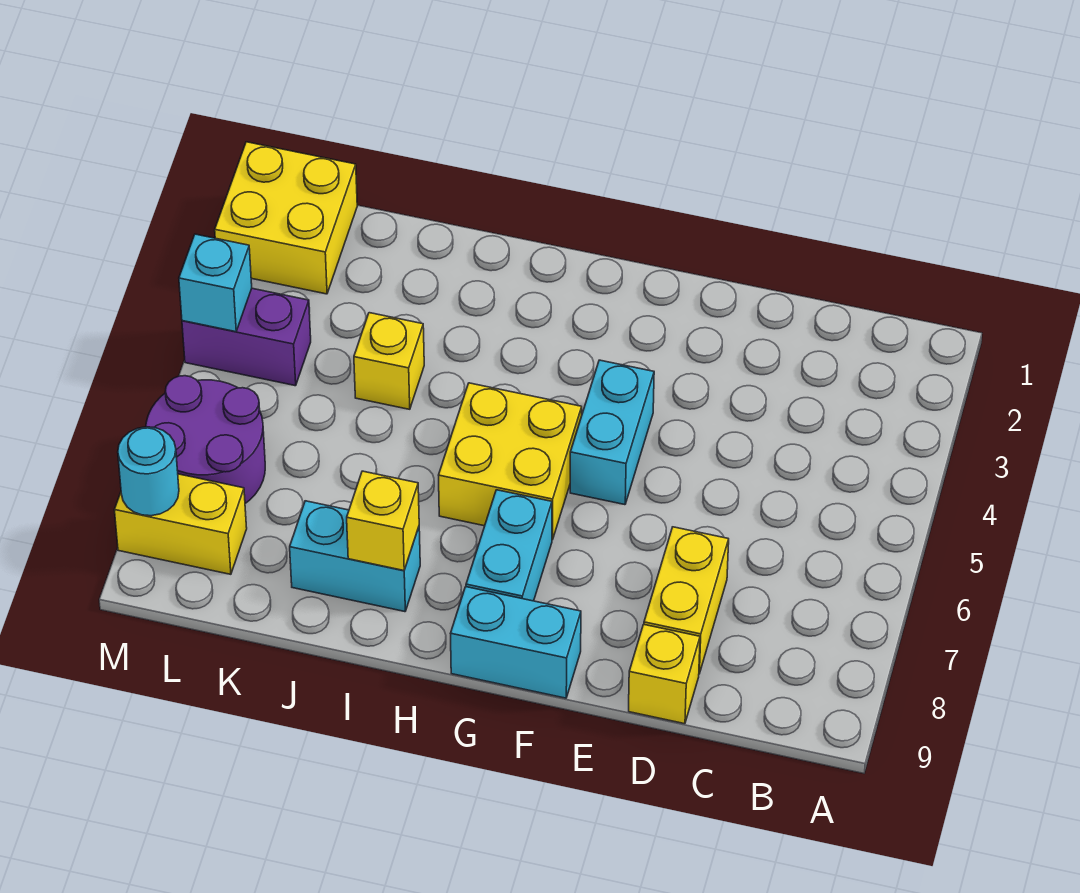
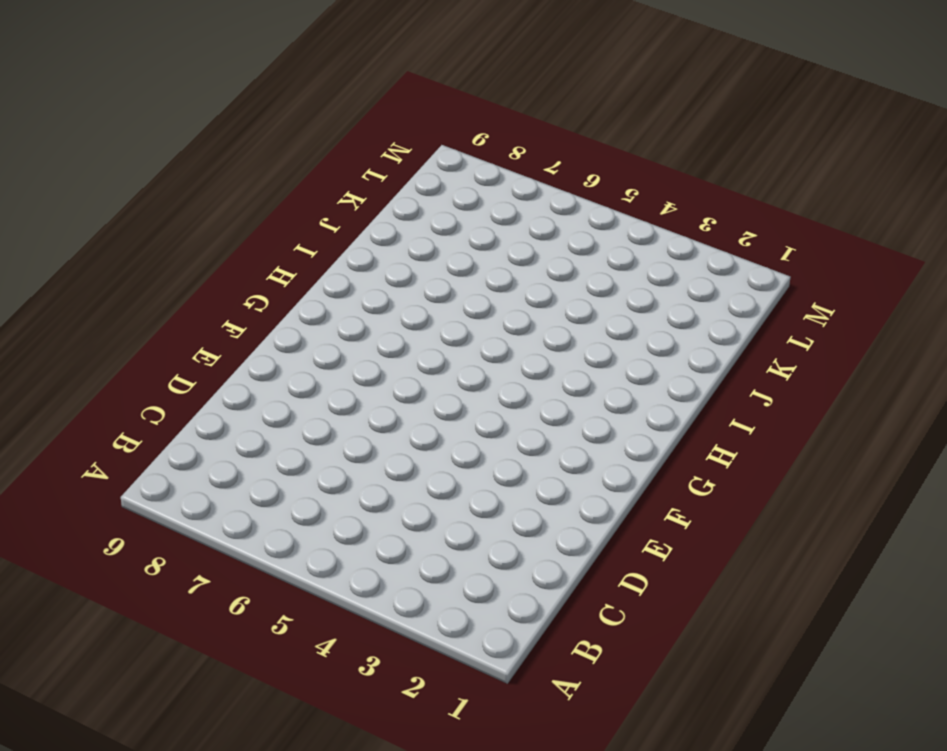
none -> yellow 1x2 brick [644,527,729,674]
none -> yellow 1x1 brick [629,625,700,724]
none -> cyan 1x2 brick [570,360,654,505]

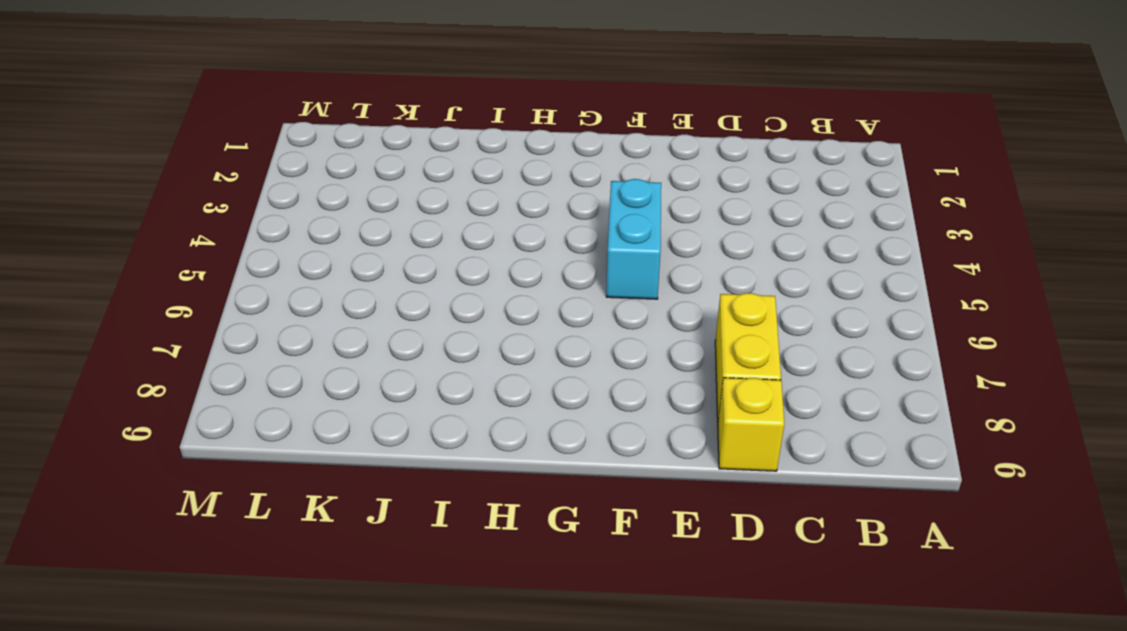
none -> cyan 1x2 brick [451,587,581,698]
none -> yellow 2x2 brick [439,383,582,540]
none -> cyan 1x2 brick [466,490,552,601]

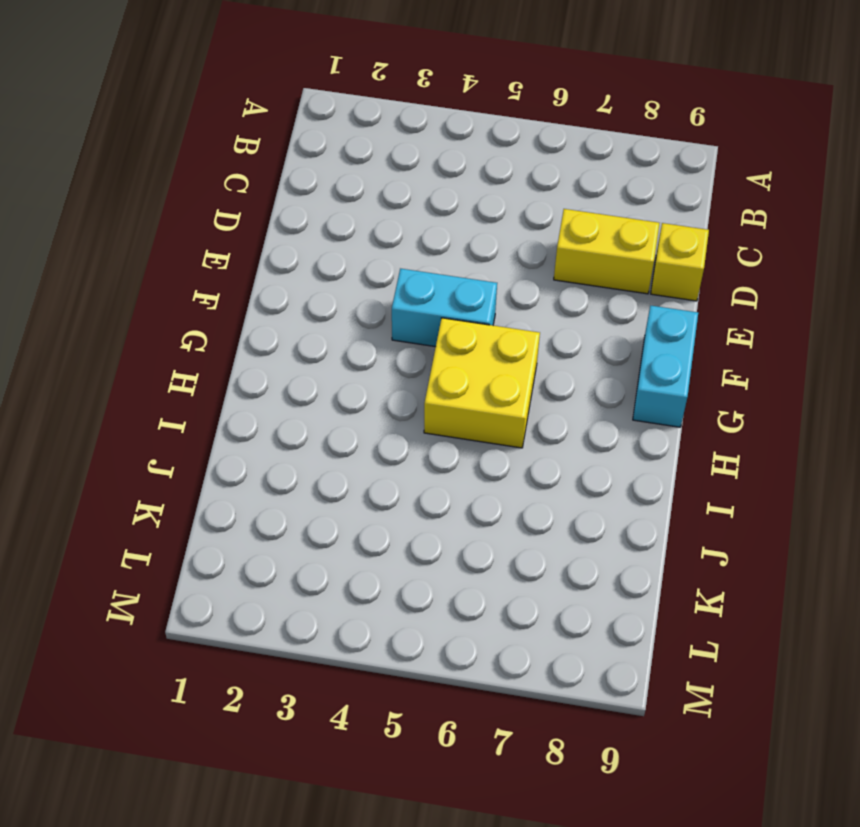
none -> cyan 1x2 brick [466,490,552,601]
none -> cyan 1x2 brick [290,501,420,612]
none -> yellow 1x1 brick [354,313,424,409]

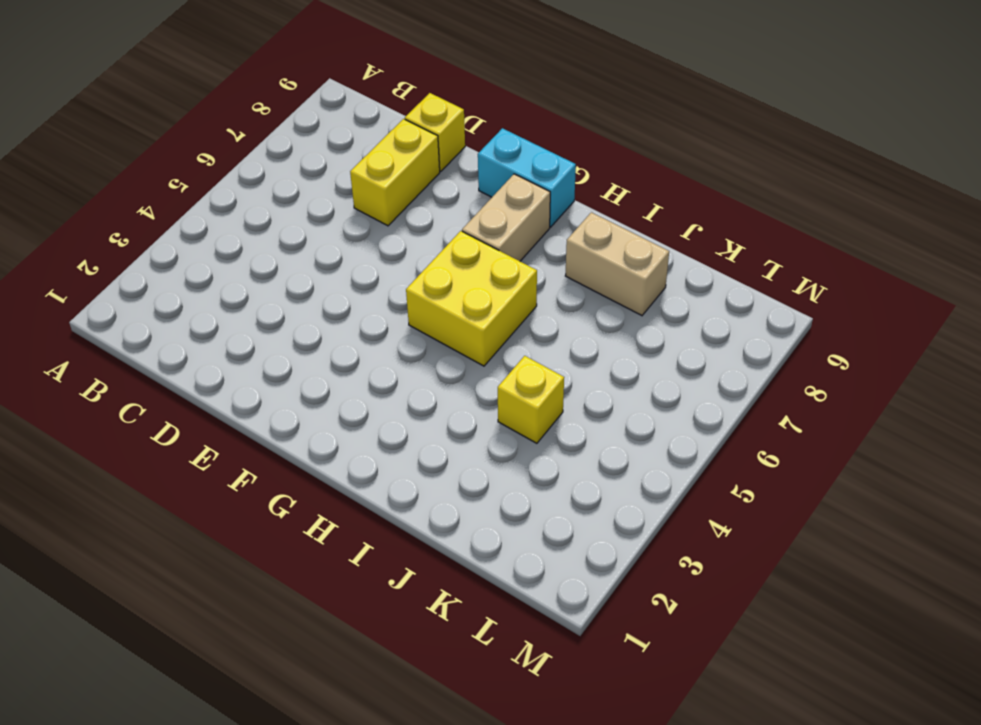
tan 1x2 brick [462,174,550,261] -> cyan 1x2 brick [466,490,552,601]
tan 1x2 brick [565,212,669,315] -> cyan 1x2 brick [290,501,420,612]
none -> cyan 1x2 brick [570,360,654,505]
none -> yellow 2x2 brick [215,142,357,294]
none -> purple 1x2 brick [182,288,311,386]

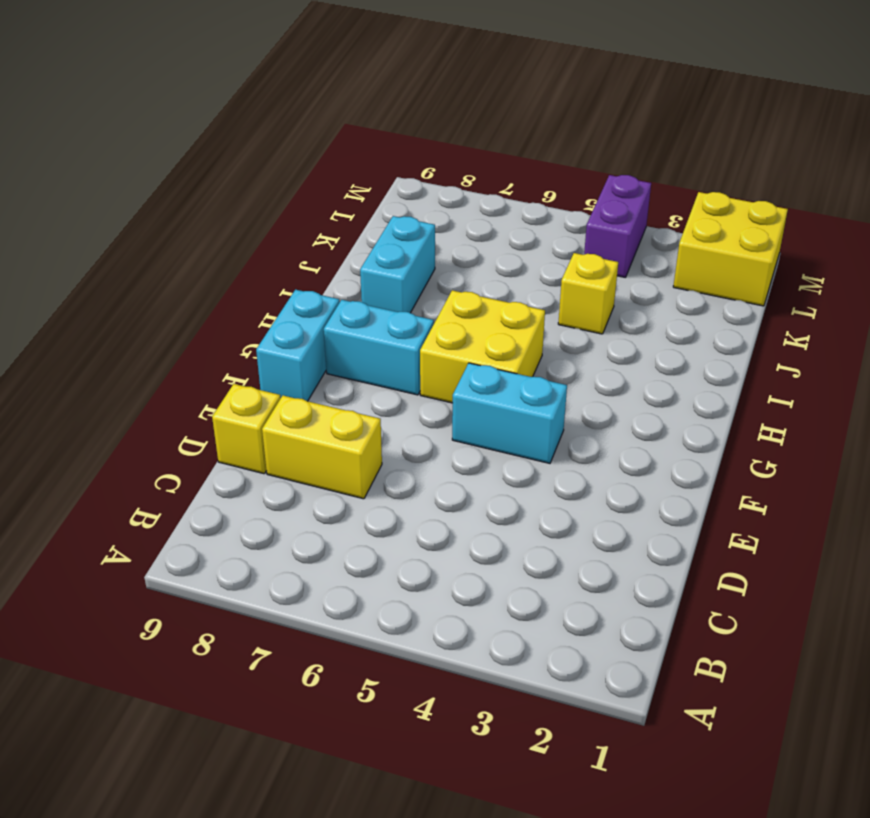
none -> purple 2x2 round brick [146,376,265,503]
none -> yellow 1x2 brick [115,474,247,574]
none -> yellow 1x1 brick [347,471,419,571]

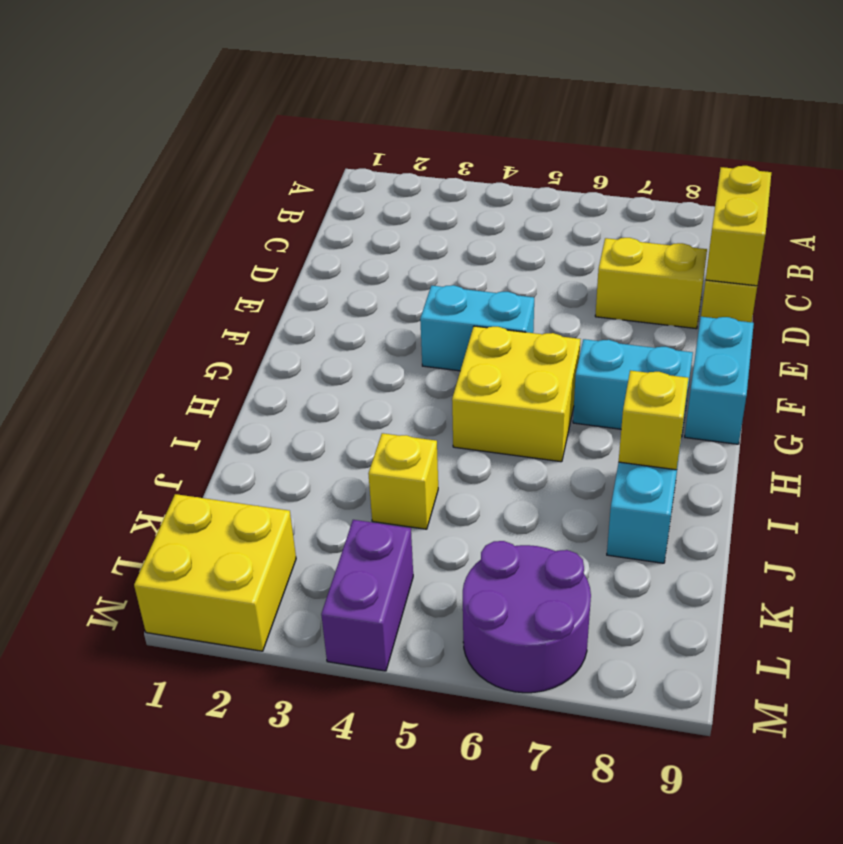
yellow 1x2 brick [706,166,771,286] -> yellow 1x2 brick moved to [115,474,247,574]
none -> cyan 1x1 brick [179,234,252,332]
none -> cyan 1x1 round brick [118,427,179,516]

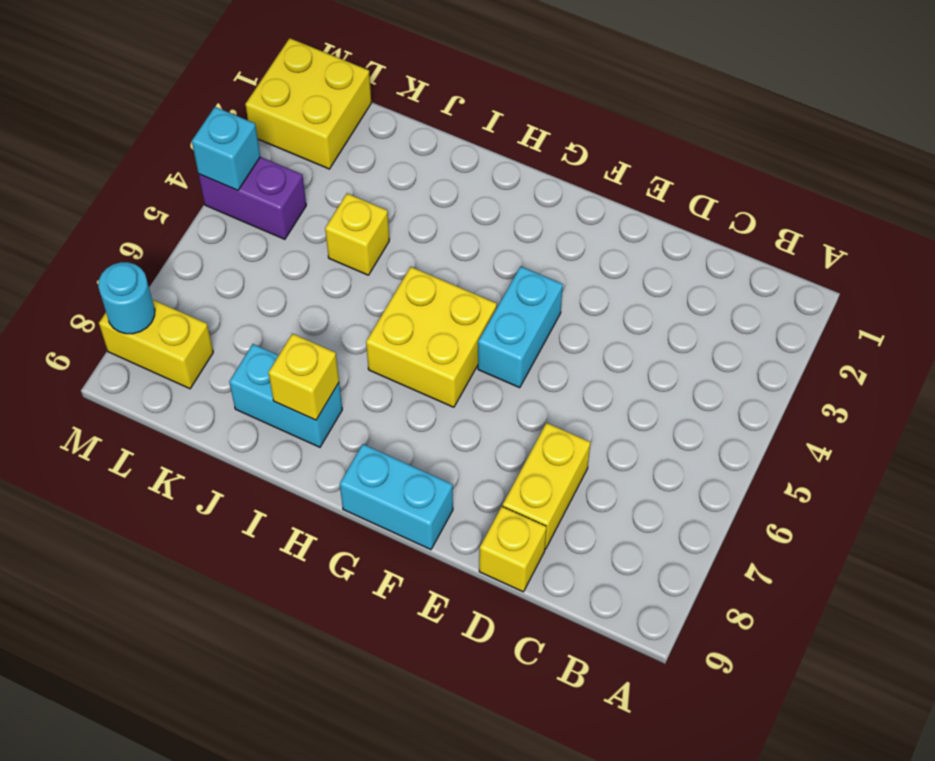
none -> cyan 1x2 brick [466,490,552,601]
none -> purple 2x2 round brick [146,376,265,503]

